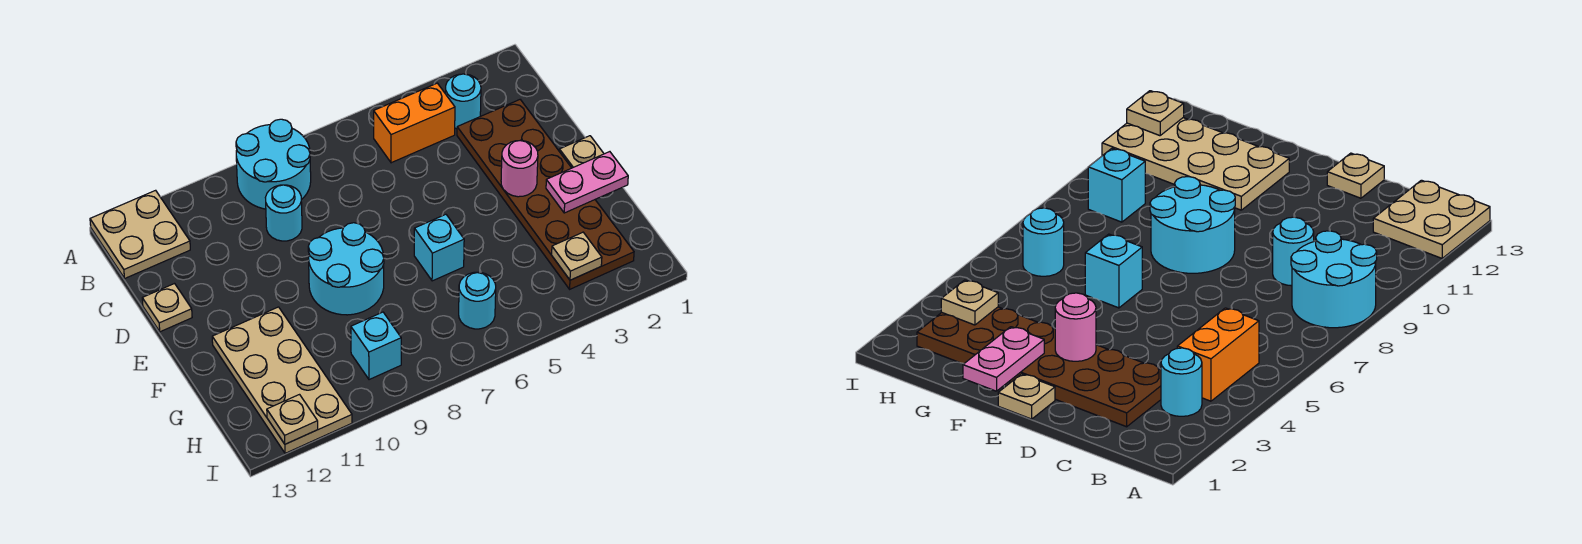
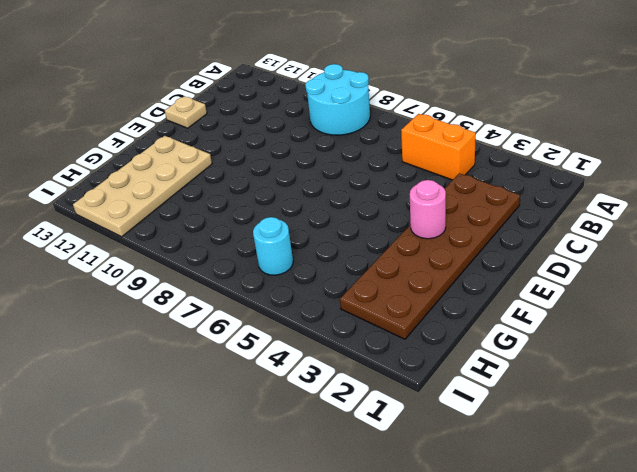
none -> tan 2x2 plate [90,190,190,278]
none -> cyan 1x1 round brick [445,74,481,129]
none -> cyan 1x1 round brick [265,185,302,241]

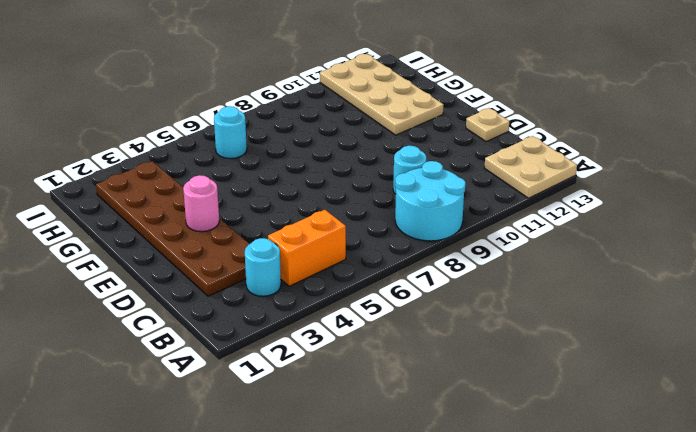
none -> tan 1x1 plate [559,136,604,168]
none -> cyan 2x2 round brick [308,223,384,315]
none -> cyan 1x1 brick [414,214,464,281]

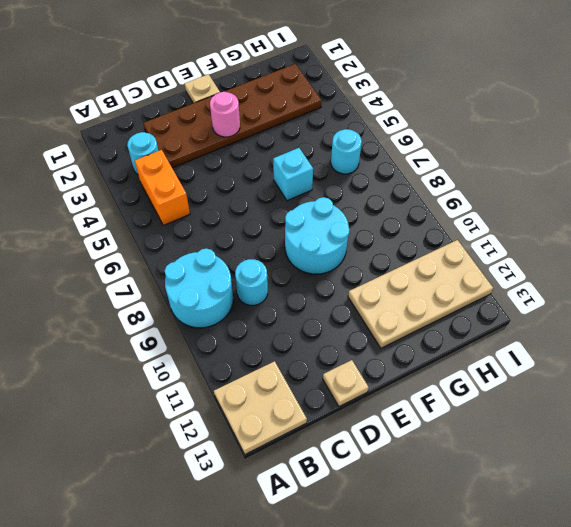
none -> cyan 1x1 brick [351,312,401,380]
none -> pink 1x2 plate [546,152,628,213]
none -> tan 1x1 plate [552,232,602,280]

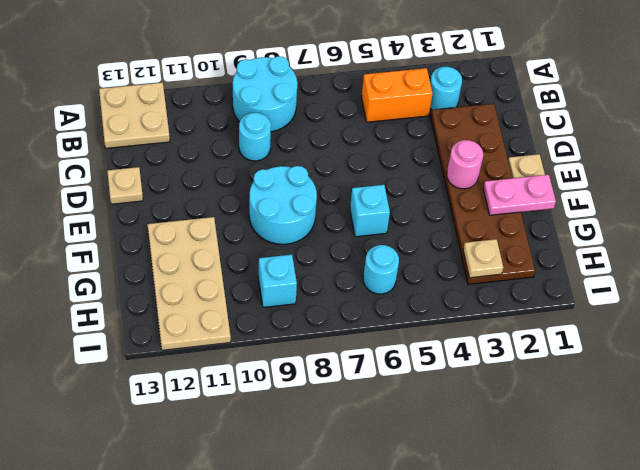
none -> tan 1x1 plate [267,395,318,444]

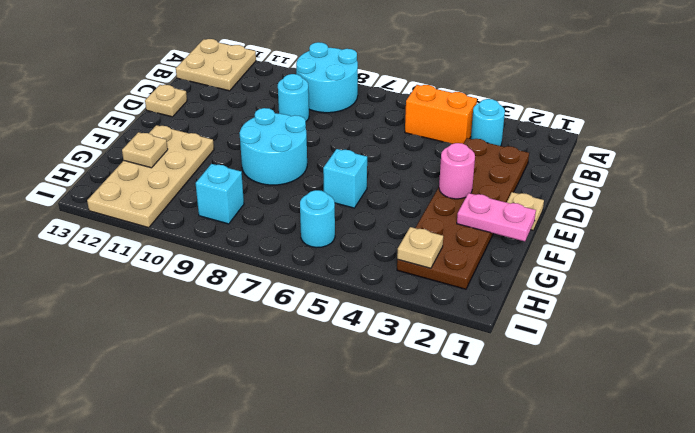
tan 1x1 plate [122,132,168,168] -> tan 1x1 plate moved to [267,395,318,444]

